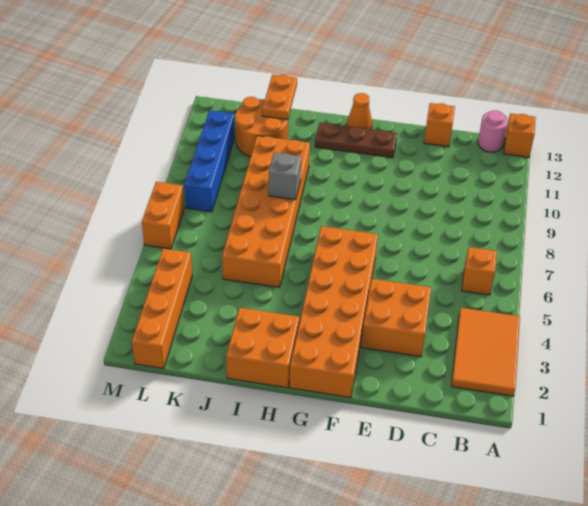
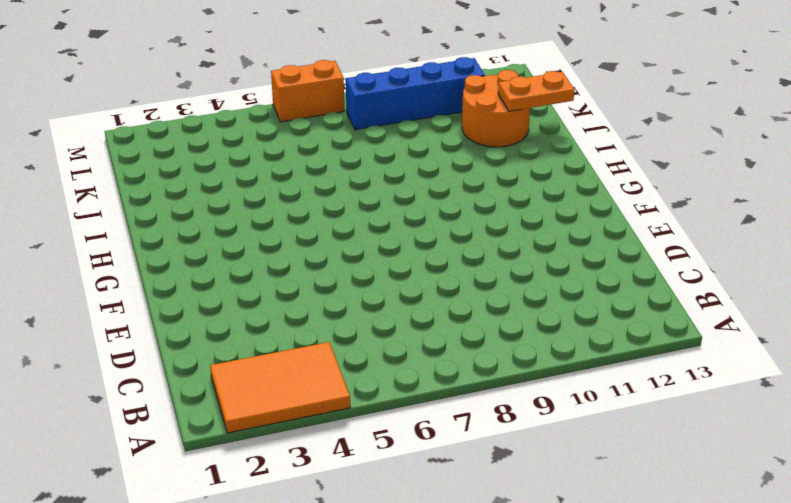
none -> orange 1x1 brick [504,113,536,157]
none -> orange 1x1 brick [462,247,497,295]
none -> pink 1x1 round brick [478,110,508,152]

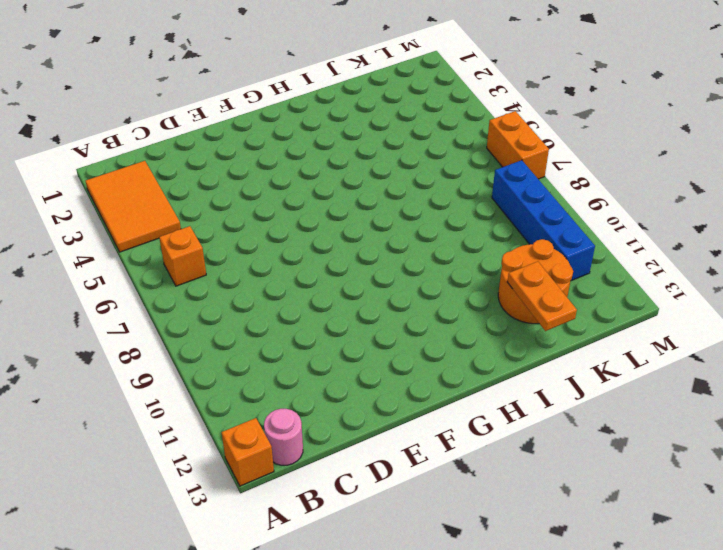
none -> orange 2x2 brick [361,279,431,357]
none -> orange 1x1 brick [424,103,455,147]
none -> orange 2x6 brick [290,226,378,398]

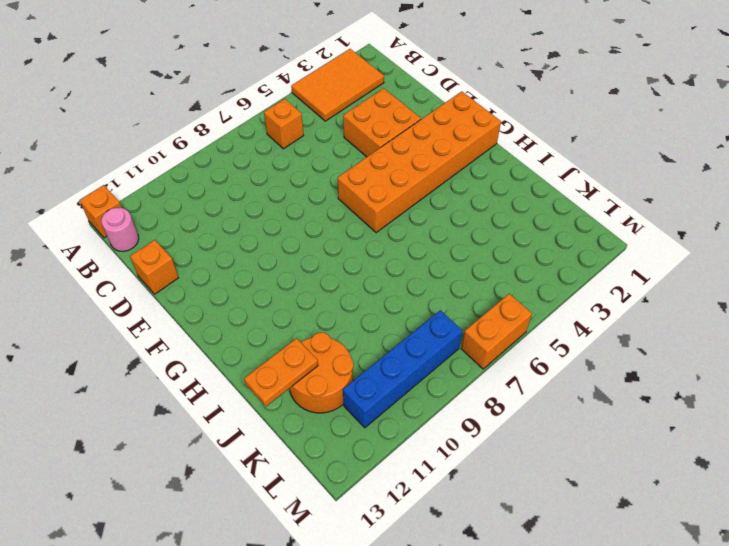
none -> brown 1x3 plate [315,123,397,158]
none -> orange 1x1 cone [347,93,372,129]
none -> orange 2x2 brick [226,308,299,388]

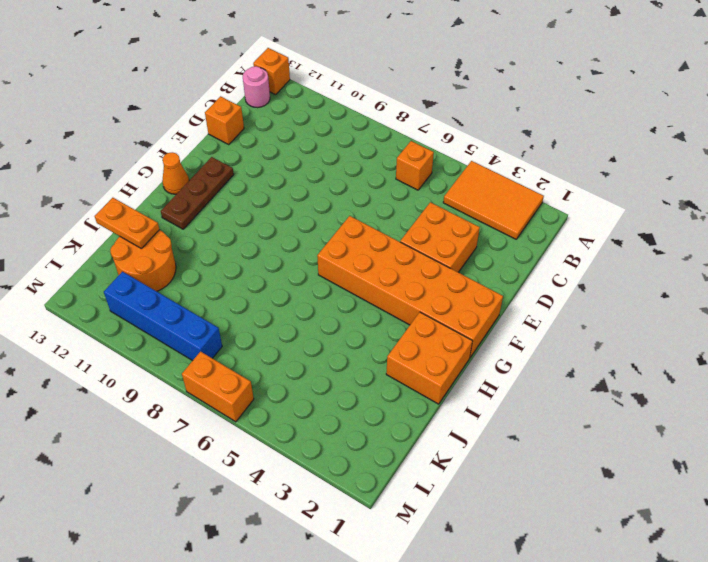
none -> orange 2x6 brick [222,136,310,287]
none -> orange 1x4 brick [132,248,192,369]
none -> grey 1x1 brick [269,153,301,200]

